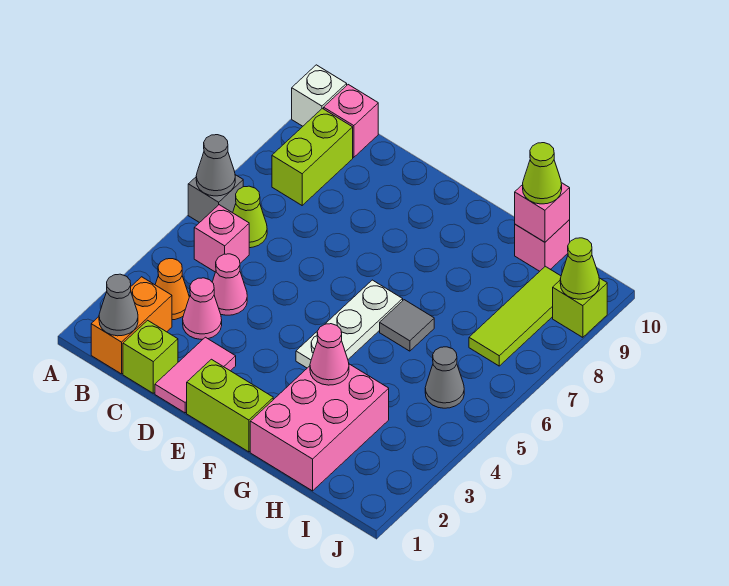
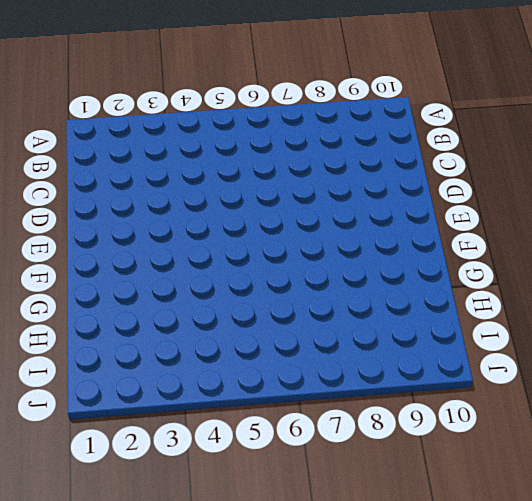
none -> grey 1x1 brick [188,175,243,223]
none -> white 1x1 brick [292,65,347,126]
none -> orange 1x2 brick [91,277,172,374]

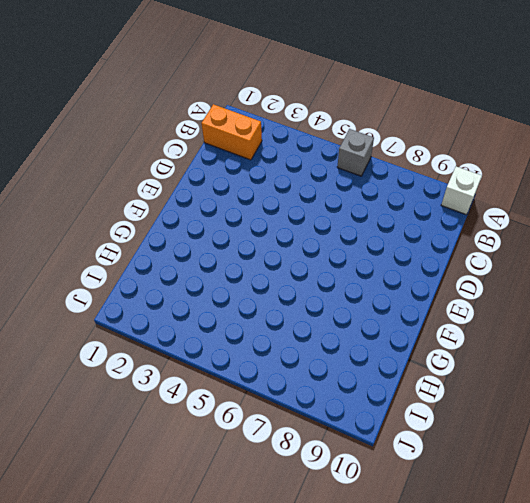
none -> orange 1x1 cone [155,259,189,320]
none -> pink 1x1 brick [194,205,249,272]
none -> lime 1x1 cone [233,186,267,248]

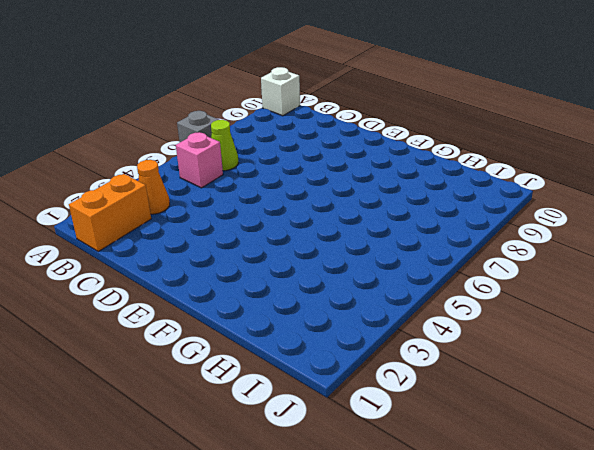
none -> lime 1x2 brick [272,108,353,205]
none -> pink 1x1 brick [324,85,378,157]
none -> lime 1x1 brick [123,320,178,393]

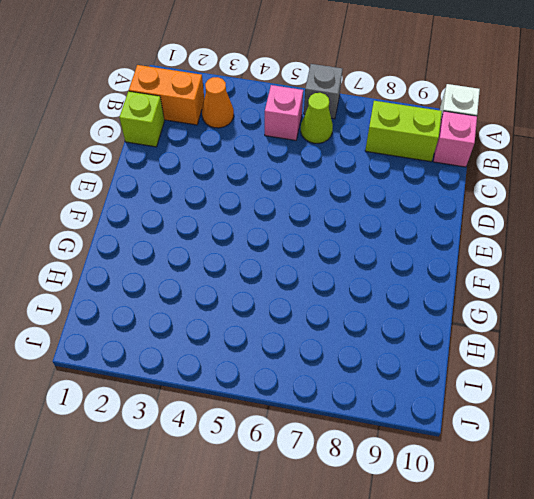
none -> pink 1x1 cone [183,278,222,339]
none -> pink 1x1 cone [212,254,247,315]
none -> pink 1x2 tile [155,337,236,413]

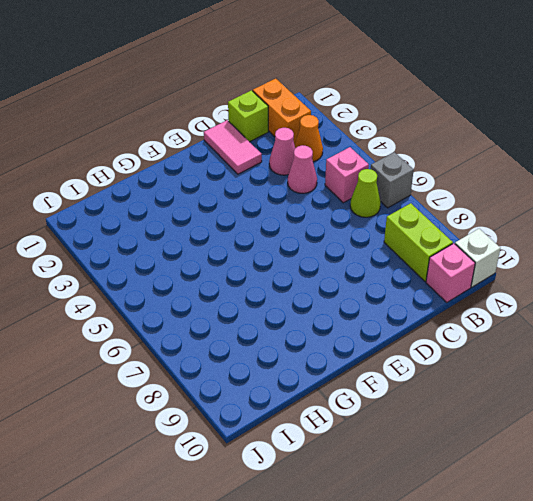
none -> lime 1x2 brick [187,359,273,452]
none -> white 1x3 plate [296,280,403,368]
none -> pink 2x3 brick [250,364,389,491]

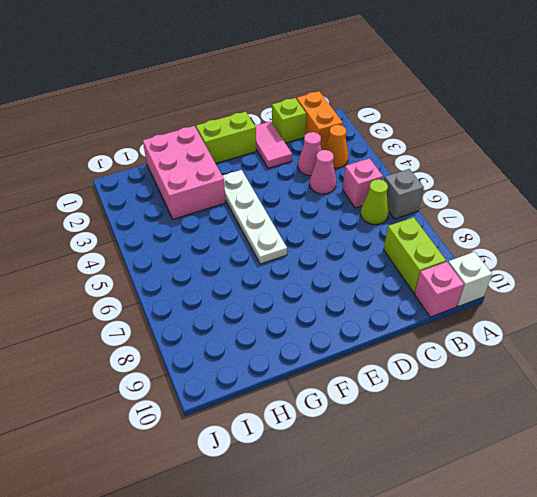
white 1x4 plate [222,170,287,264] -> white 1x3 plate [296,280,403,368]
none -> grey 1x1 tile [380,300,434,351]
none -> pink 1x1 brick [515,220,570,271]
none -> grey 1x1 cone [425,347,464,408]

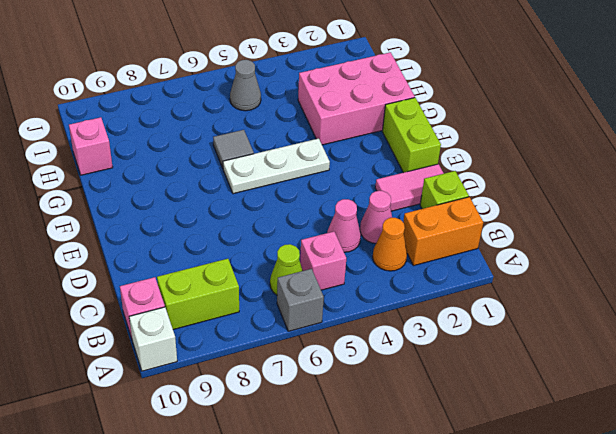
none -> lime 1x3 tile [469,266,561,366]
none -> lime 1x1 brick [553,278,607,337]
none -> grey 1x1 cone [196,135,235,196]

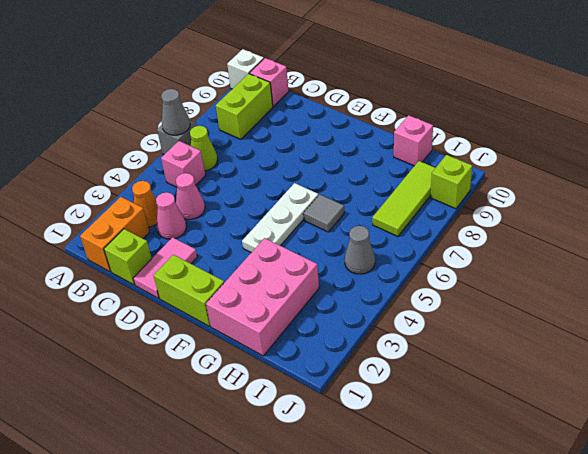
none -> grey 1x1 cone [99,274,138,336]
none -> pink 1x1 cone [310,324,349,385]
none -> pink 1x1 brick [515,183,570,242]

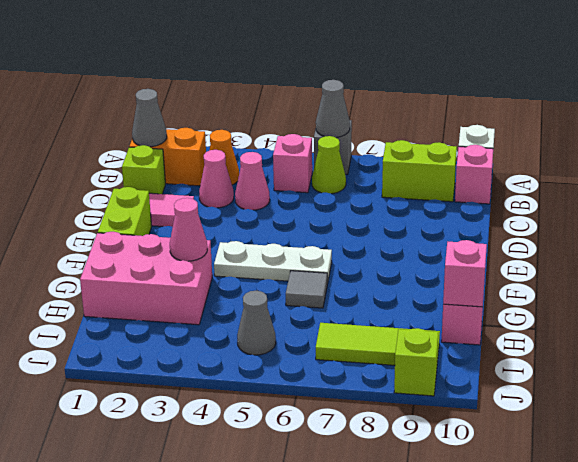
none -> lime 1x1 cone [560,238,599,299]
none -> lime 1x1 cone [523,143,562,204]

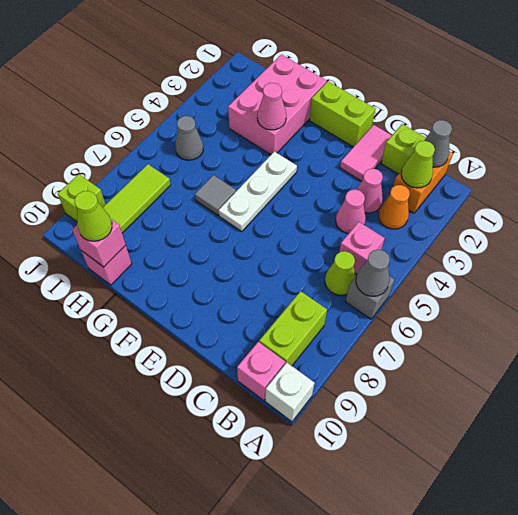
lime 1x1 cone [401,141,435,188] -> lime 1x1 cone moved to [560,238,599,299]

